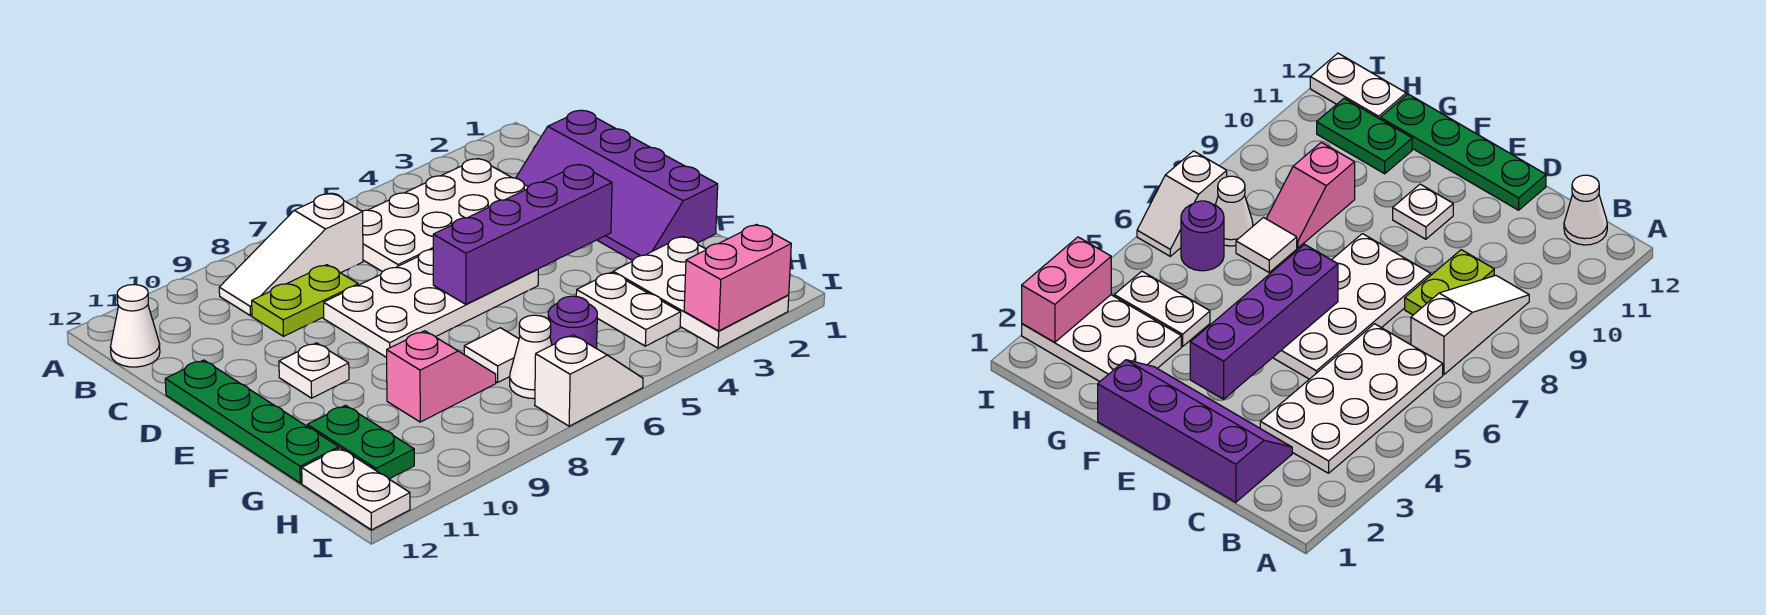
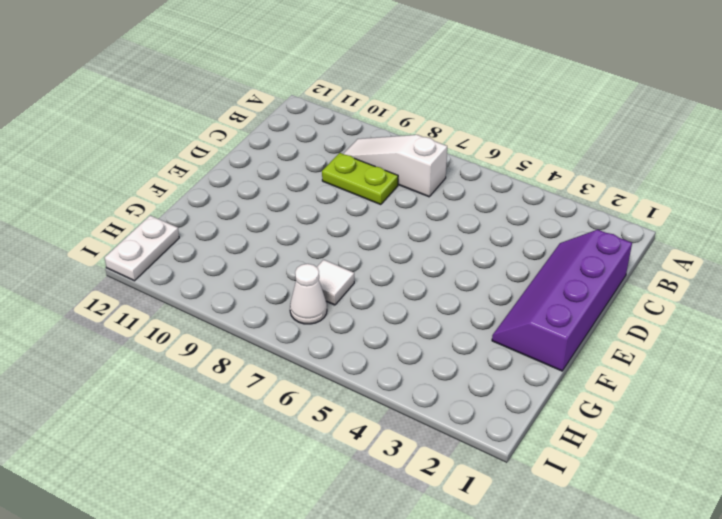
none -> white 2x4 plate [362,159,528,272]
none -> white 1x1 cone [111,285,160,367]
none -> white 2x4 plate [324,249,538,358]

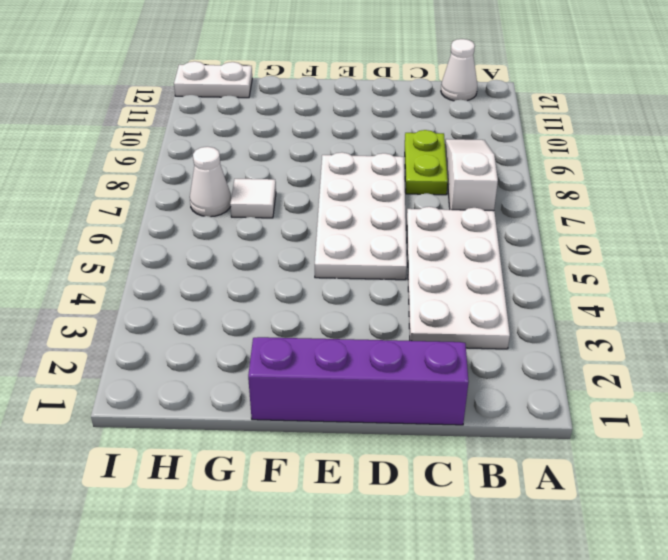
none -> green 1x4 plate [165,360,339,483]
none -> white 1x1 plate [279,343,349,398]
none -> white 2x3 plate [613,236,789,348]

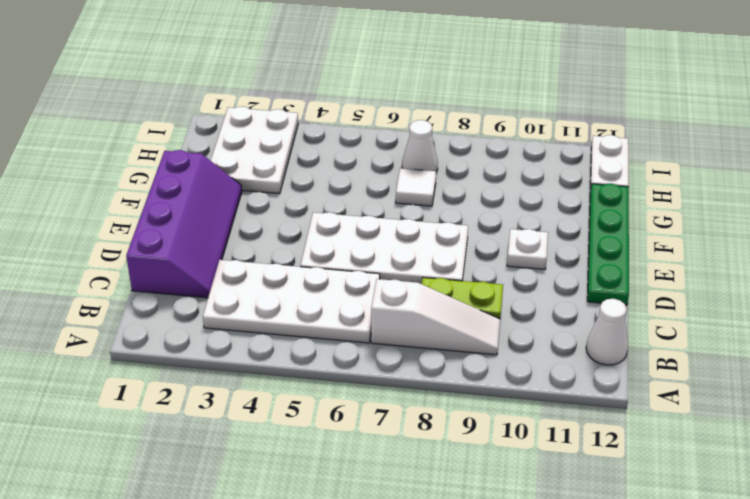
none -> white 1x2 plate [576,272,681,346]
none -> pink 1x2 slope [387,331,496,422]
none -> green 1x2 plate [307,405,414,479]

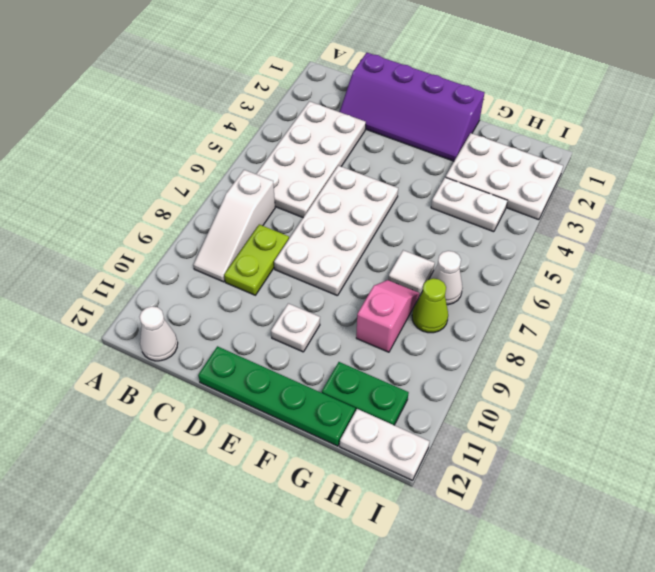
lime 1x1 cone [412,278,448,333] -> none
none -> purple 1x1 round brick [548,296,597,348]
none -> white 1x2 slope [535,335,643,426]
none -> purple 1x4 brick [433,164,612,304]

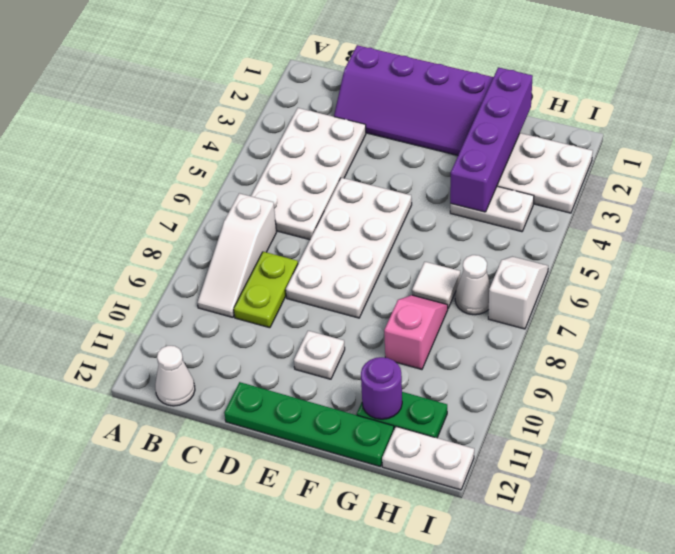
purple 1x4 brick [450,67,533,212] -> purple 1x4 brick moved to [433,164,612,304]
purple 1x1 round brick [361,357,402,419] -> purple 1x1 round brick moved to [548,296,597,348]
none -> pink 1x2 brick [684,225,791,331]

